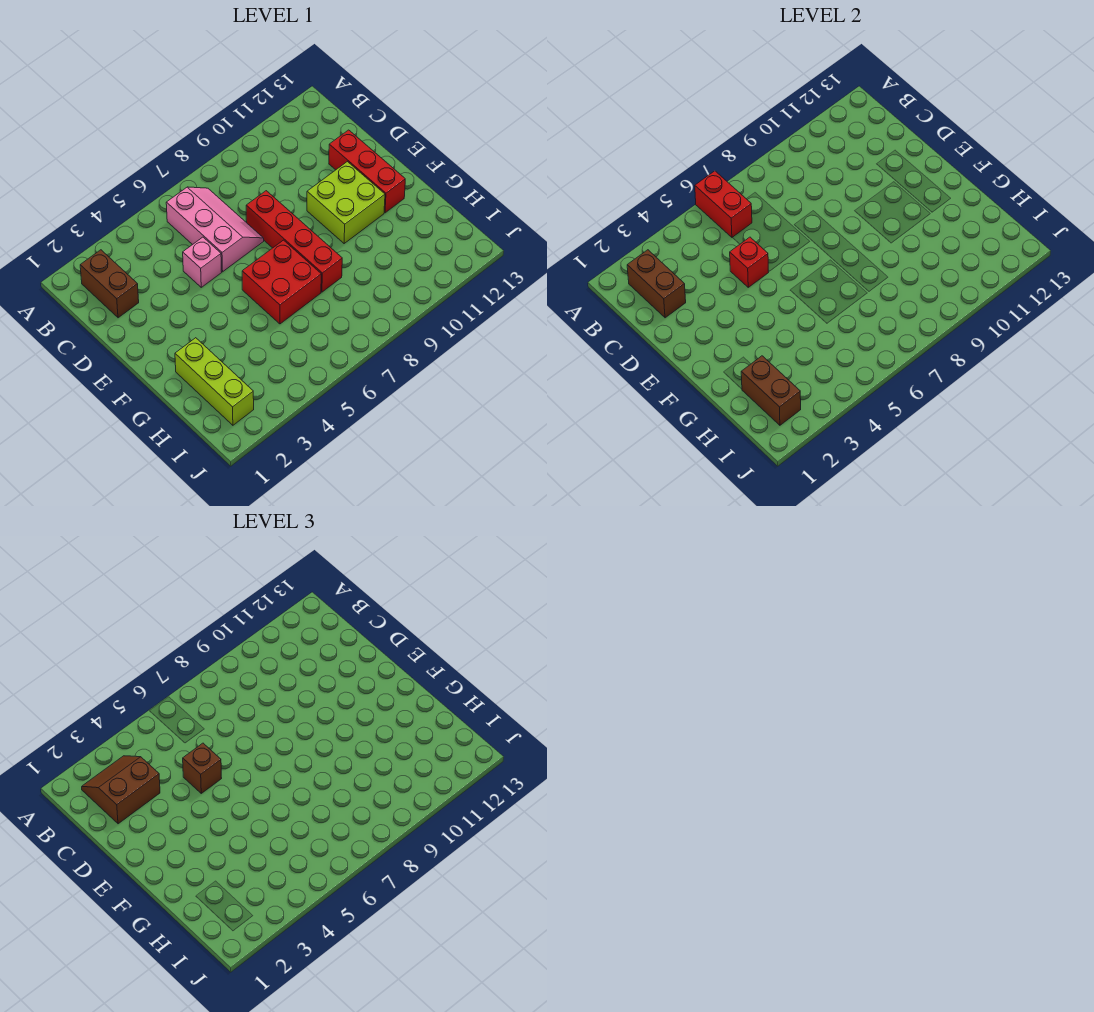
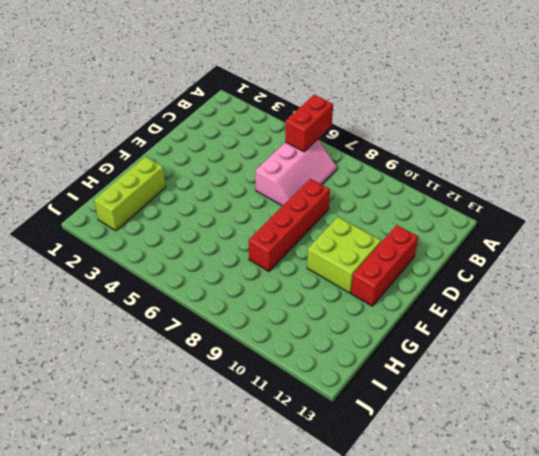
none -> brown 1x2 brick [80,250,139,318]
none -> pink 1x1 brick [183,237,222,287]
none -> red 2x2 brick [242,240,321,324]

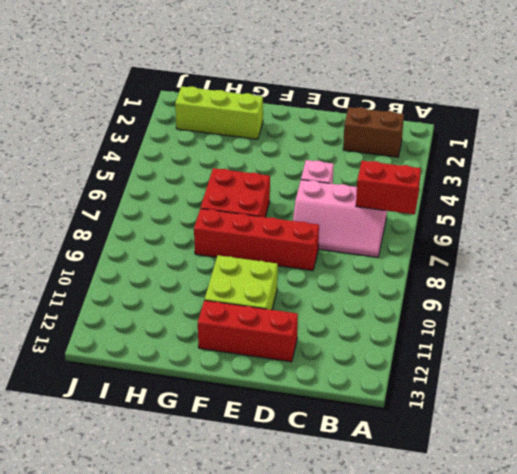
none -> brown 1x2 brick [627,250,686,318]
none -> red 1x1 brick [730,237,769,287]
none -> brown 1x2 brick [741,356,801,425]

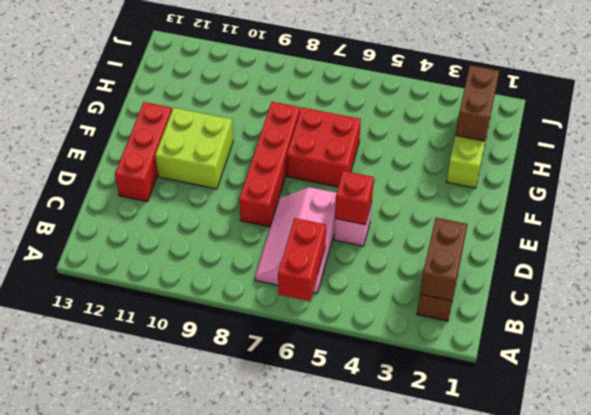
none -> brown 2x2 slope [82,756,160,824]
none -> brown 1x1 brick [183,743,222,793]

